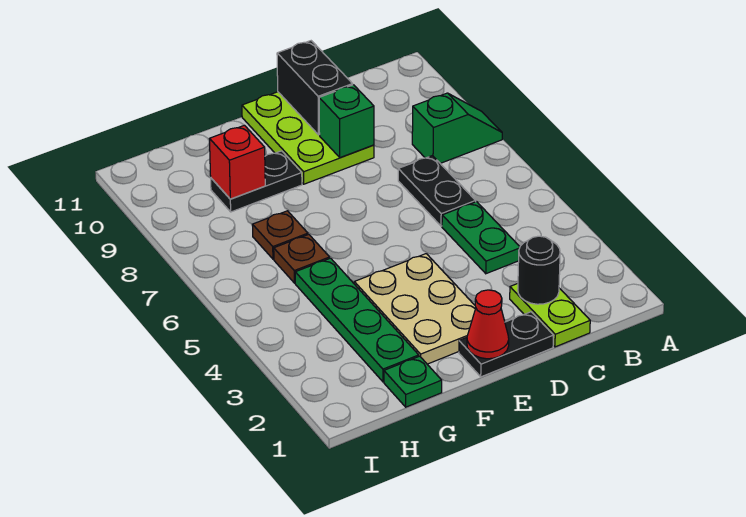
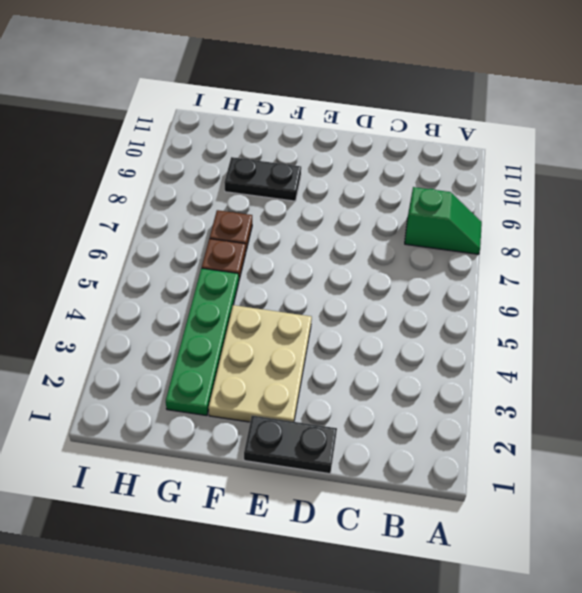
none -> lime 1x2 plate [510,284,590,347]
none -> green 1x2 plate [442,202,520,274]
none -> black 1x2 plate [398,156,476,226]

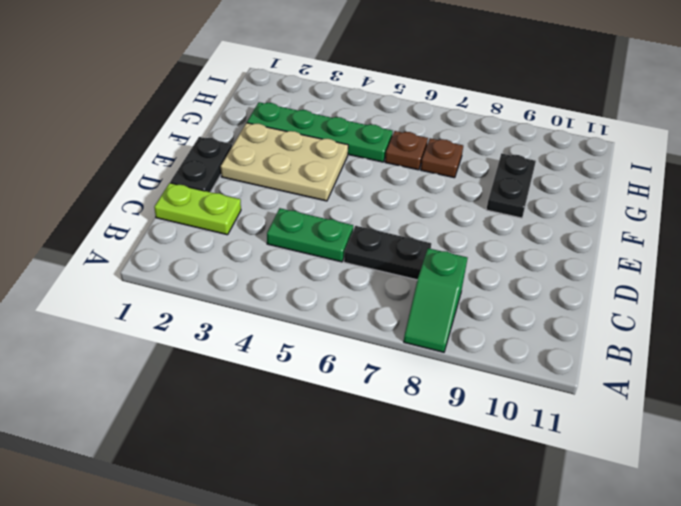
none -> lime 2x3 plate [242,92,374,184]
none -> green 1x1 plate [384,356,442,407]
none -> black 1x1 round brick [518,236,560,304]

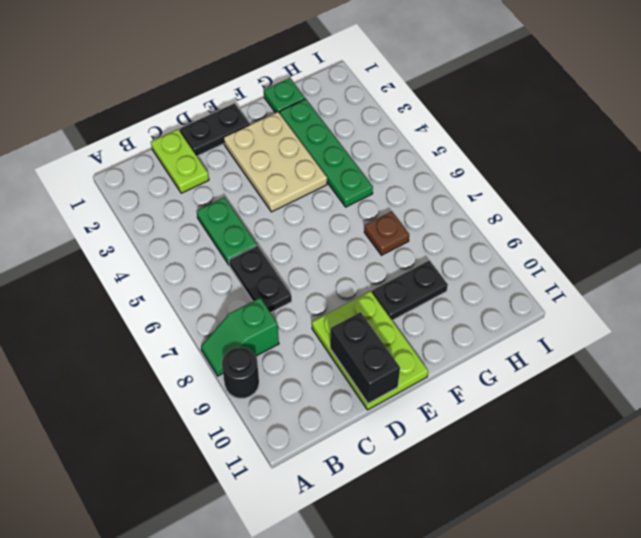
black 1x1 round brick [222,347,259,399] -> black 1x1 round brick moved to [518,236,560,304]
none -> brown 1x1 plate [274,234,330,283]
none -> green 1x1 brick [319,85,374,158]
none -> red 1x1 cone [467,290,509,359]

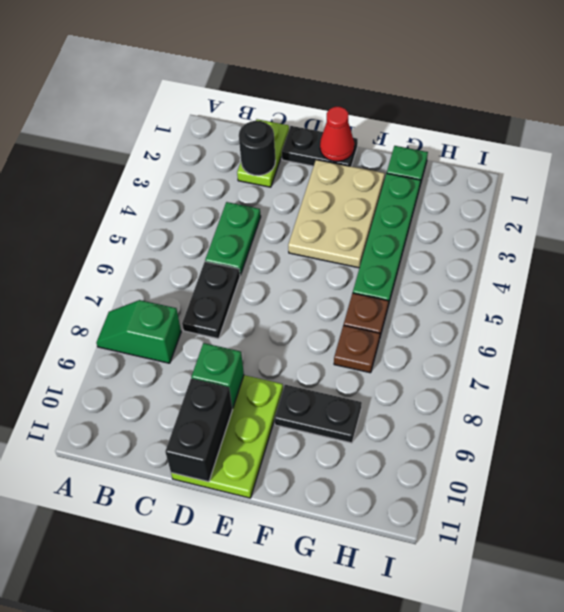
none -> red 1x1 brick [210,125,265,199]

